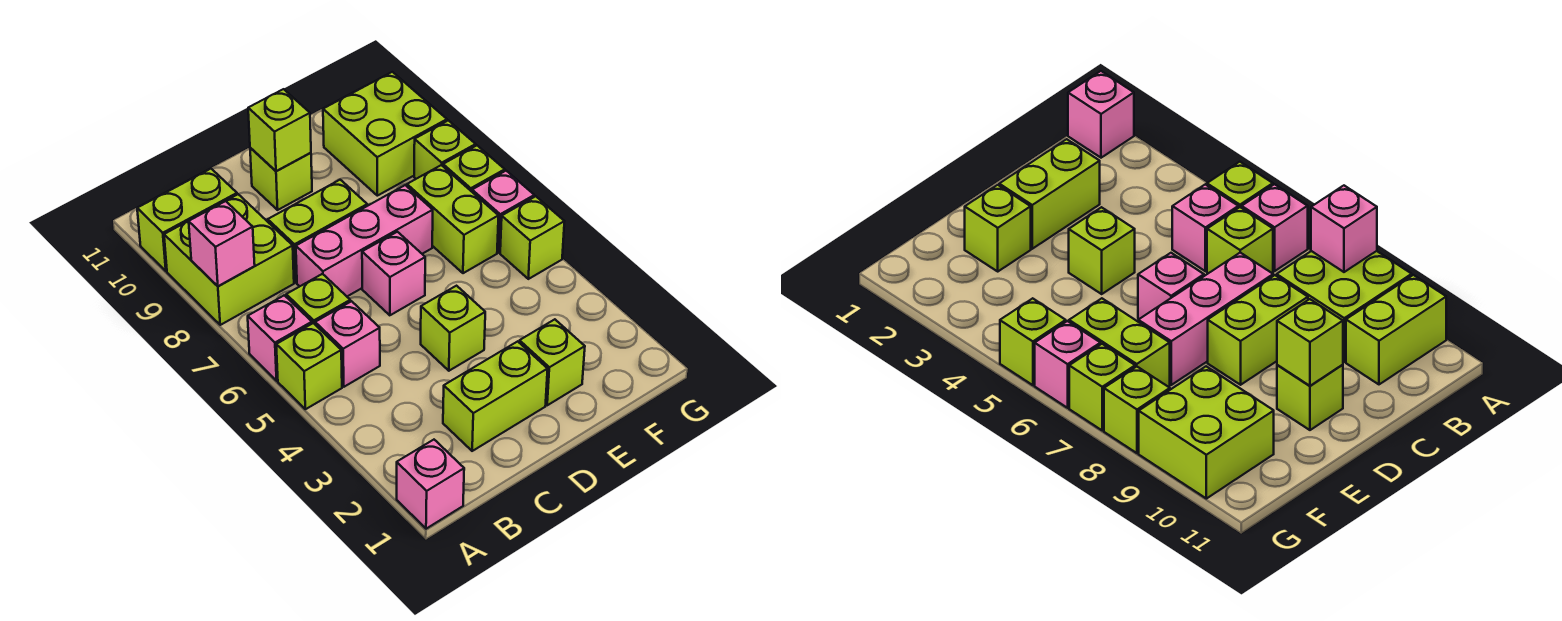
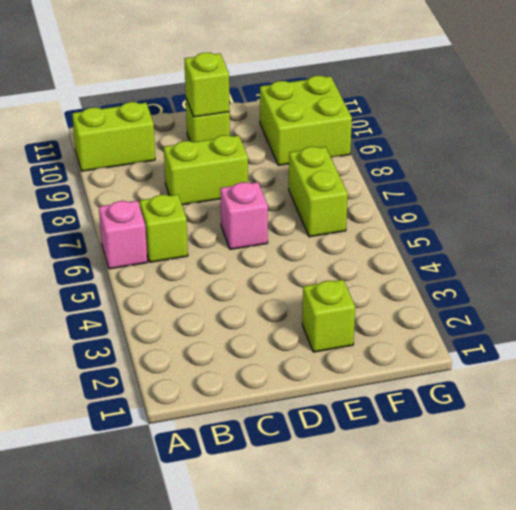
none -> pink 1x1 brick [397,440,464,529]
none -> lime 1x1 brick [276,323,342,409]
none -> lime 2x2 brick [164,194,294,325]

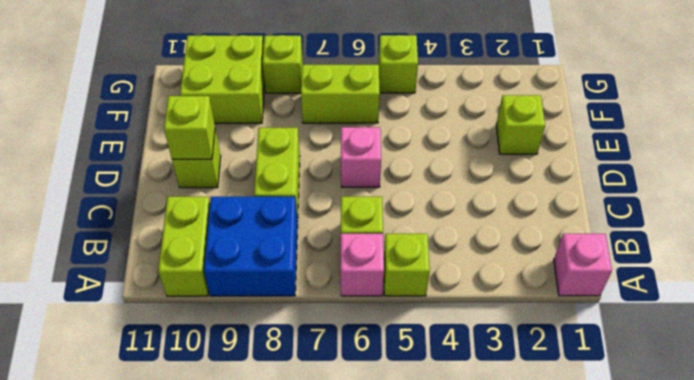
blue 2x2 brick [204,197,298,296] -> lime 2x2 brick [164,194,294,325]
none -> pink 1x1 brick [315,301,380,387]
none -> lime 1x2 brick [443,341,548,451]
none -> pink 1x3 brick [296,185,433,296]

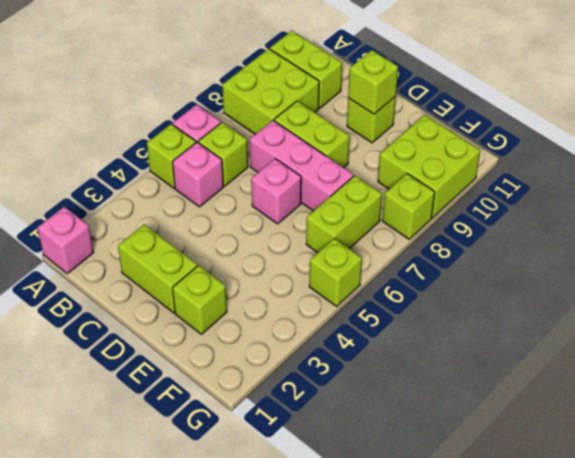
none -> lime 1x1 brick [421,286,485,371]
none -> pink 1x1 brick [472,171,534,253]
none -> lime 1x1 brick [443,146,505,192]

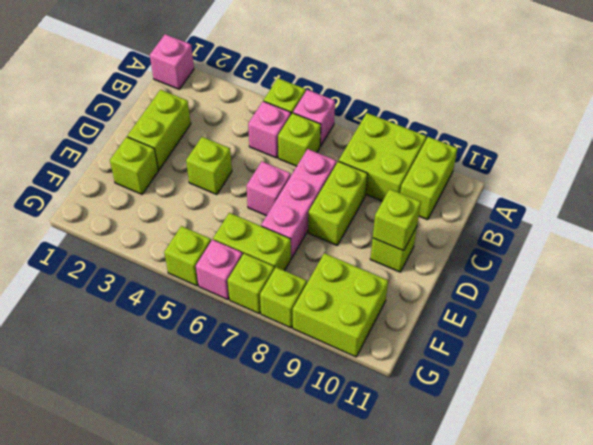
none -> pink 1x1 brick [189,201,255,286]

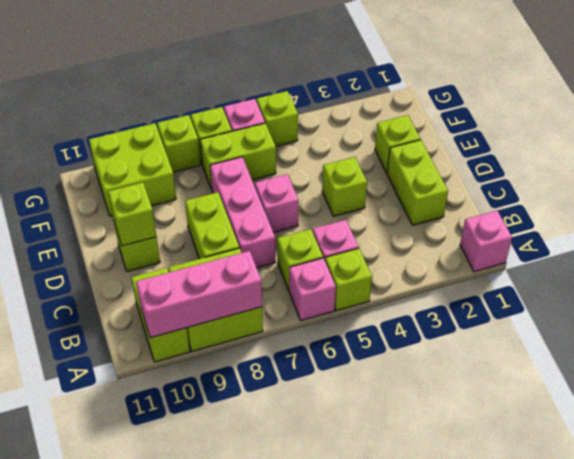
pink 1x3 brick [136,251,262,338] -> pink 1x1 brick [189,201,255,286]

